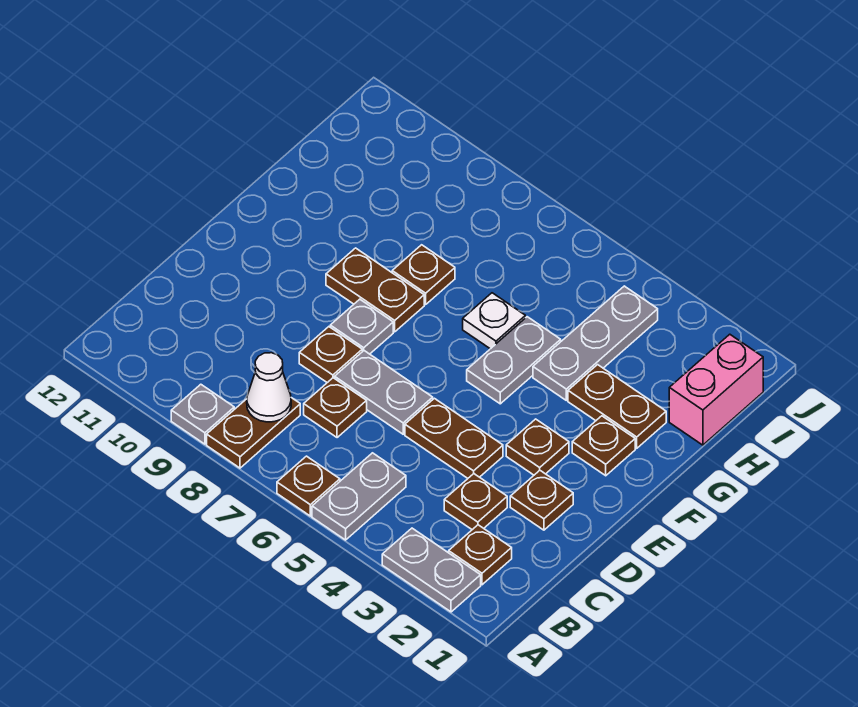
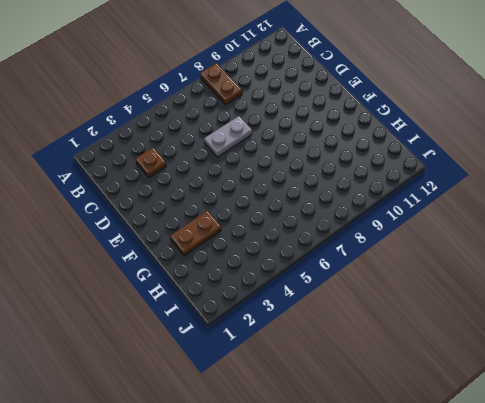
none -> grey 1x2 plate [382,528,481,612]
none -> grey 1x2 plate [312,453,406,540]
none -> brown 1x1 plate [277,456,340,516]

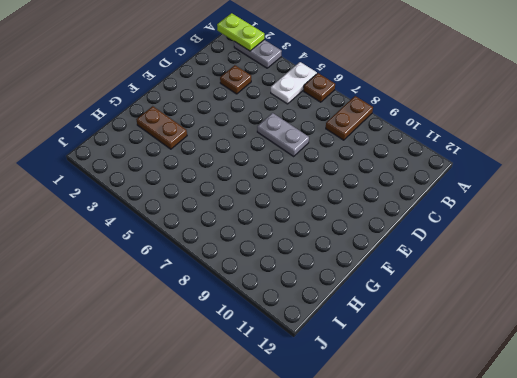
lime 1x2 plate [217,13,264,51] -> none
white 1x2 plate [271,62,317,104] -> grey 1x2 plate [312,453,406,540]
none -> grey 1x1 plate [171,384,234,444]
none -> brown 1x1 plate [449,525,512,585]
none -> brown 1x1 plate [304,378,367,438]

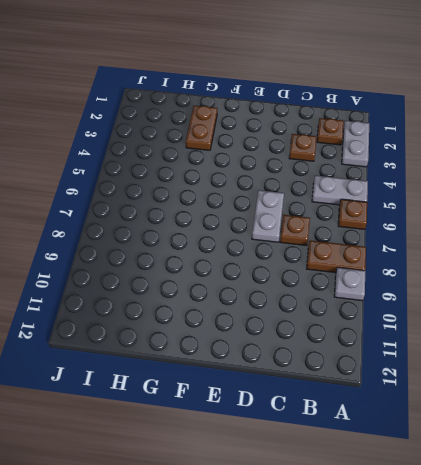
none -> brown 1x1 plate [510,471,573,530]
none -> brown 1x2 plate [405,398,503,478]
none -> brown 1x1 plate [299,327,362,383]

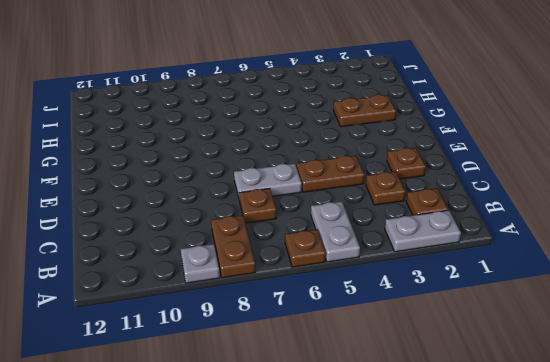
none -> brown 1x1 plate [299,327,362,383]
none -> brown 1x1 plate [506,419,569,475]
none -> grey 1x1 plate [330,299,393,354]

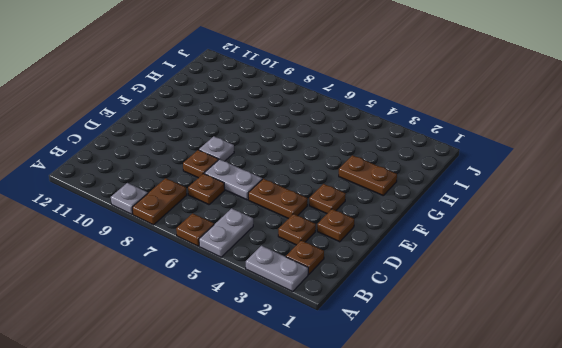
none -> brown 1x1 plate [572,416,635,476]
none -> grey 1x2 plate [467,317,561,404]
none -> brown 1x2 plate [326,248,424,332]

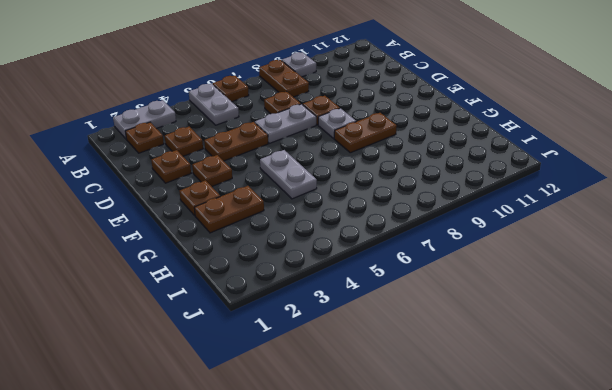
none -> grey 1x3 plate [533,286,658,400]
none -> white 1x1 plate [463,293,525,349]
none -> brown 1x1 plate [392,245,455,305]

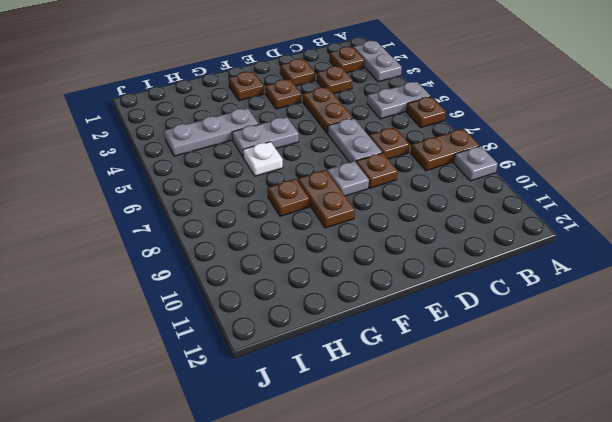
none -> brown 1x2 plate [568,365,666,448]
none -> pink 1x2 brick [669,334,763,445]
none -> white 1x1 cone [247,353,291,422]

